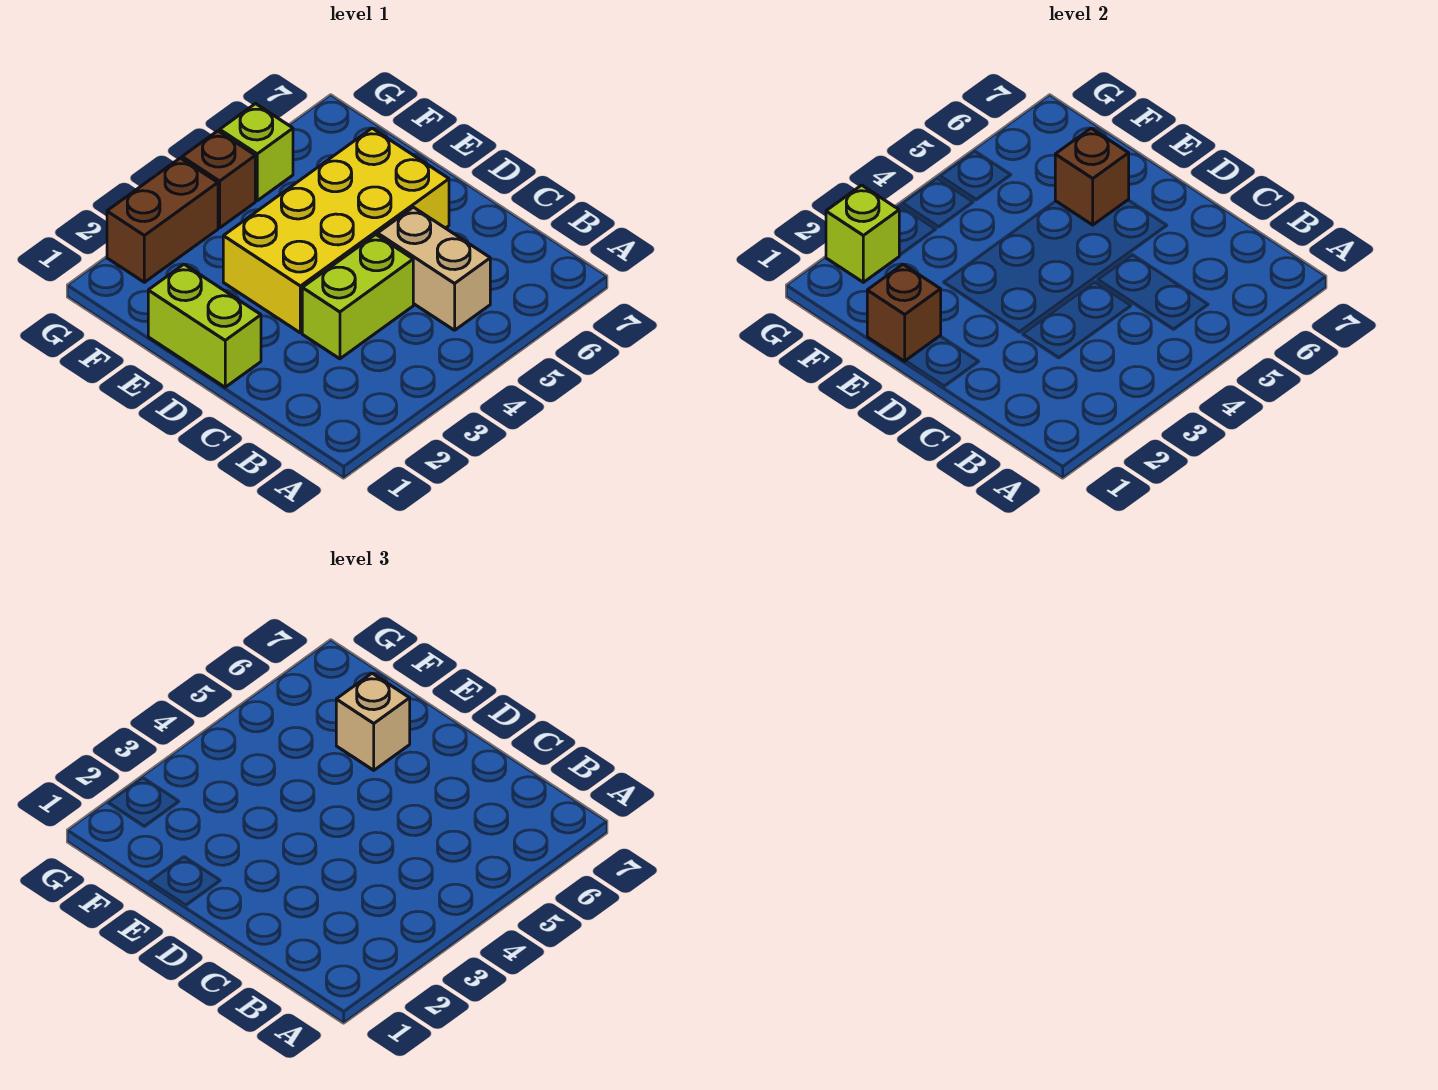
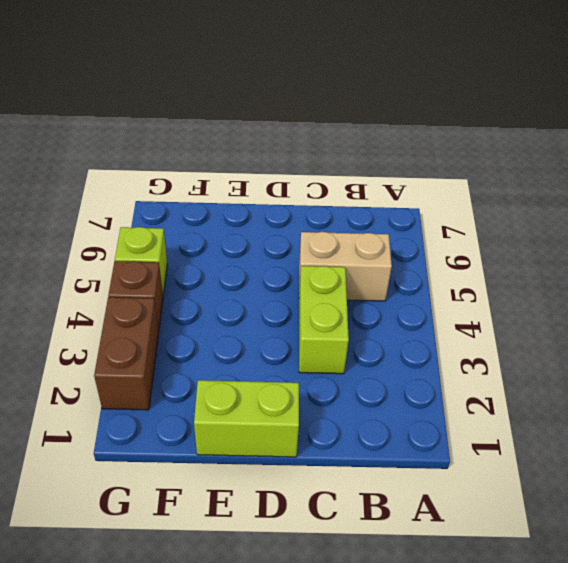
none -> yellow 2x4 brick [223,128,449,333]
none -> brown 1x1 brick [867,264,941,361]

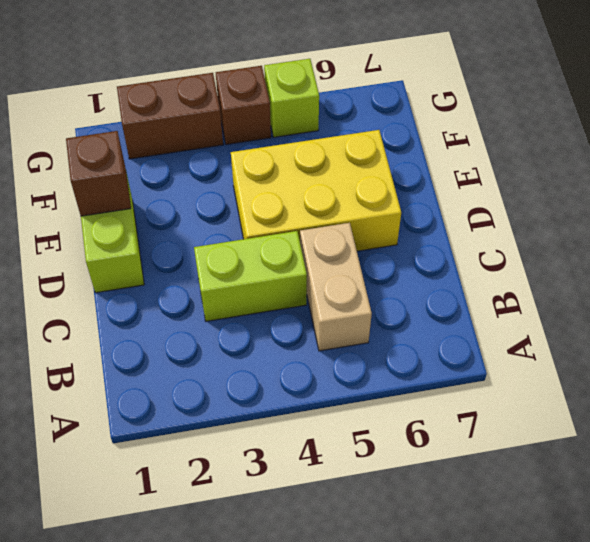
yellow 2x3 brick [231,130,401,251] -> yellow 2x4 brick [223,128,449,333]
none -> brown 1x1 brick [1055,128,1129,225]
none -> lime 1x1 brick [826,185,899,282]

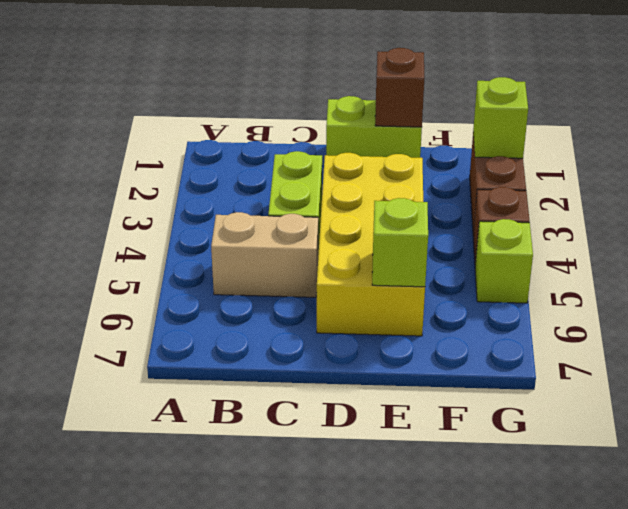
lime 1x1 brick [372,198,428,287] -> brown 1x1 brick [1055,128,1129,225]
none -> tan 1x1 brick [336,673,410,770]

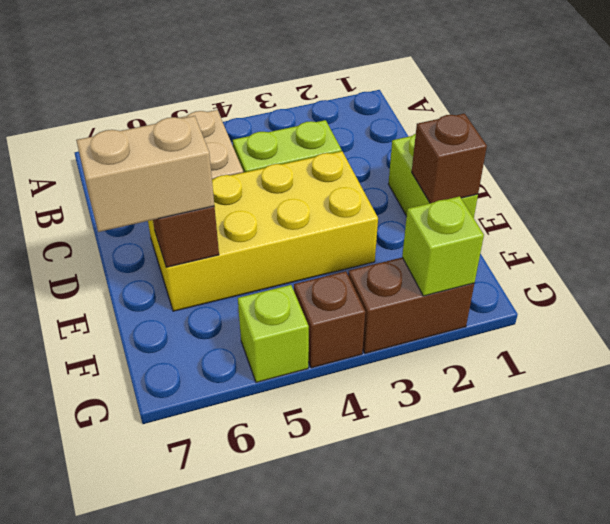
tan 1x2 brick [76,116,214,232] -> tan 1x1 brick [336,673,410,770]

